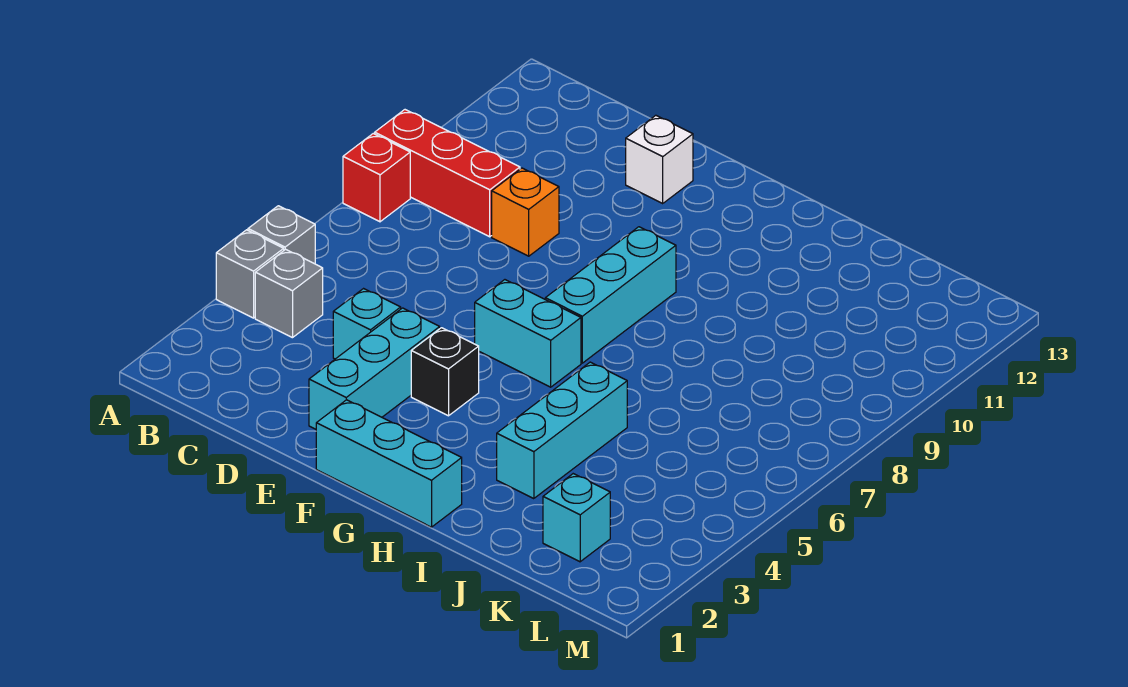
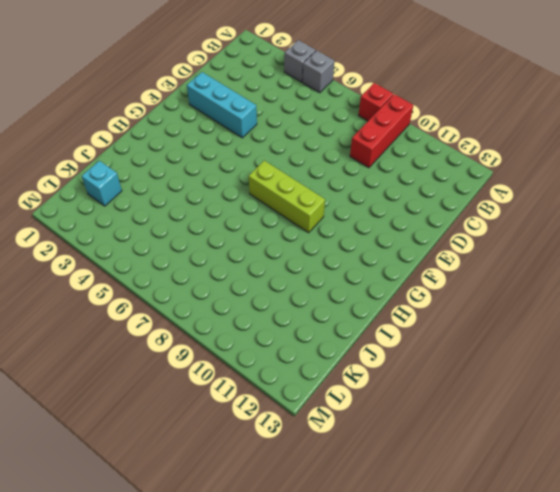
lime 1x3 brick [249,161,325,233] -> cyan 1x3 brick [545,227,676,363]
none -> grey 1x1 brick [255,249,323,338]
none -> cyan 1x1 brick [333,289,401,359]
none -> orange 1x1 brick [492,168,559,256]

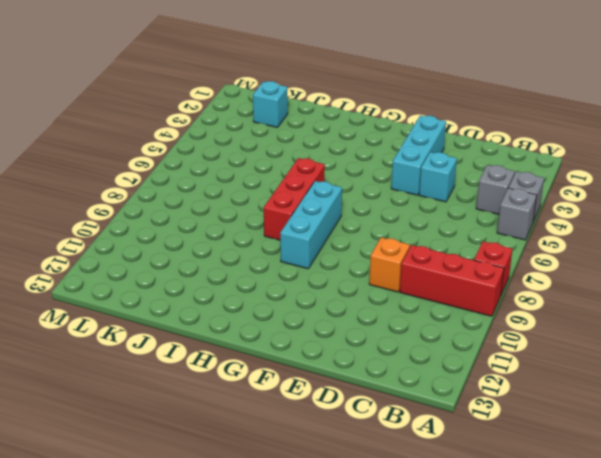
red 1x3 brick [264,158,325,240] -> none
none -> white 1x1 brick [626,115,693,203]
none -> cyan 1x3 brick [316,400,462,527]
none -> black 1x1 brick [411,328,479,416]

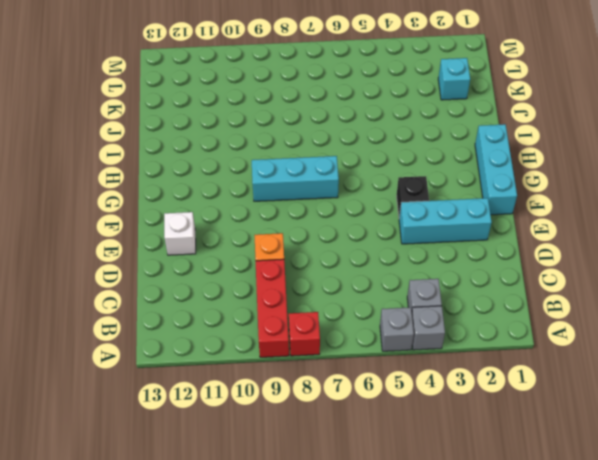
none -> cyan 1x1 brick [333,289,401,359]
none -> cyan 1x2 brick [475,280,581,387]
none -> cyan 1x3 brick [497,362,627,499]

